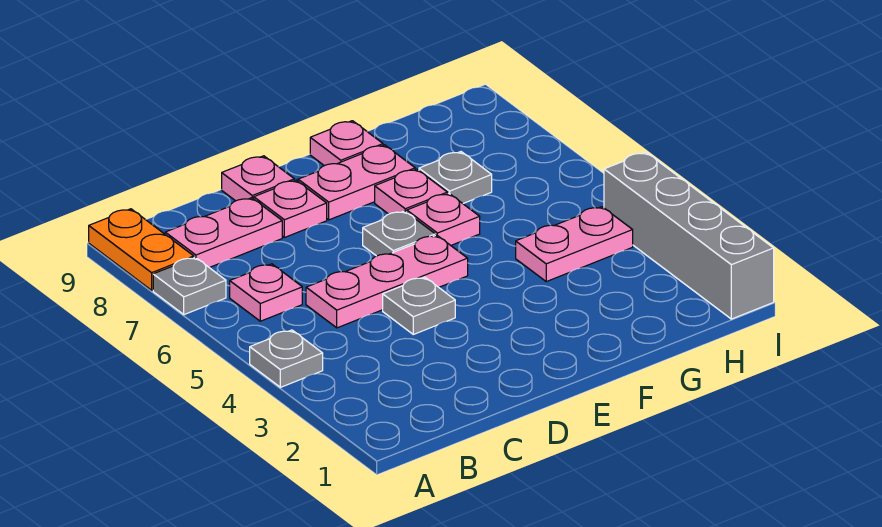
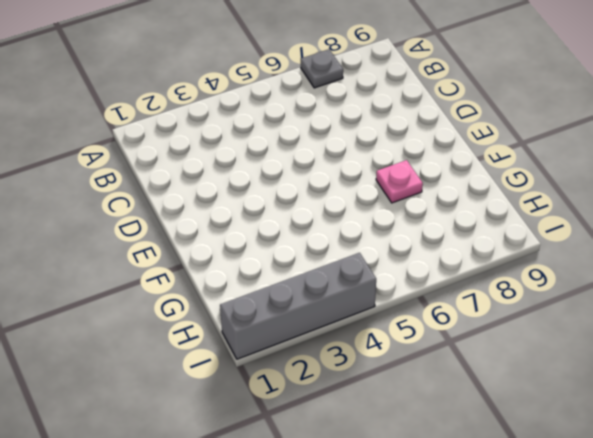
none -> grey 1x1 plate [250,330,323,387]
none -> orange 1x2 plate [89,209,194,290]
none -> pink 1x1 plate [230,264,302,321]

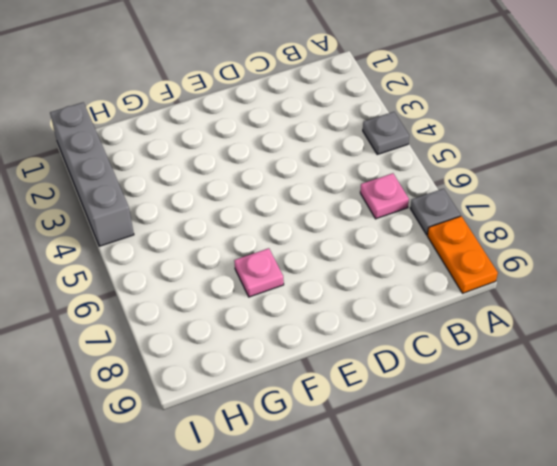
none -> pink 1x2 plate [165,198,282,268]
none -> pink 1x3 plate [306,235,468,328]
none -> grey 1x1 plate [383,277,455,334]

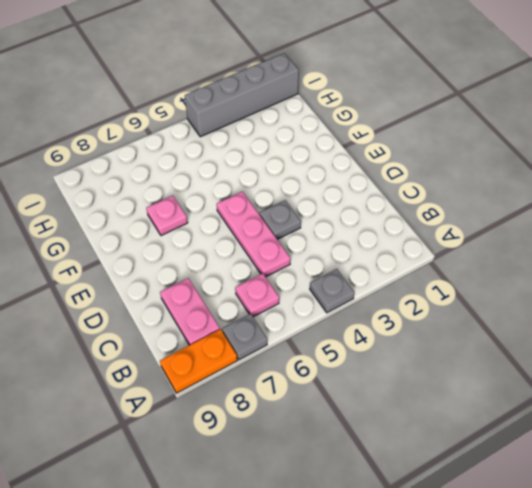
none -> pink 1x1 plate [254,180,327,238]
none -> pink 1x1 plate [222,156,294,201]
none -> grey 1x1 plate [363,211,435,256]

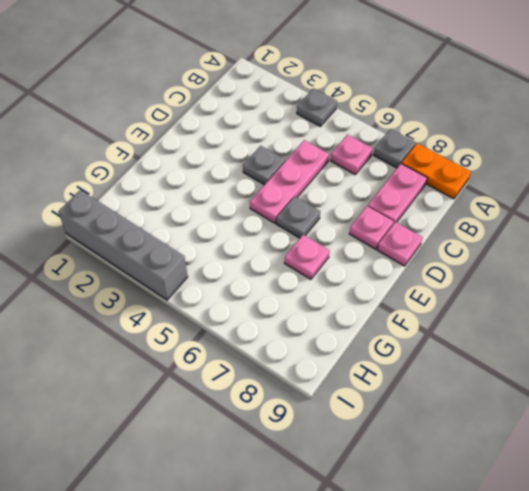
none -> pink 1x2 plate [298,145,415,220]
none -> pink 1x1 plate [407,193,480,245]
none -> pink 1x1 plate [310,121,383,166]

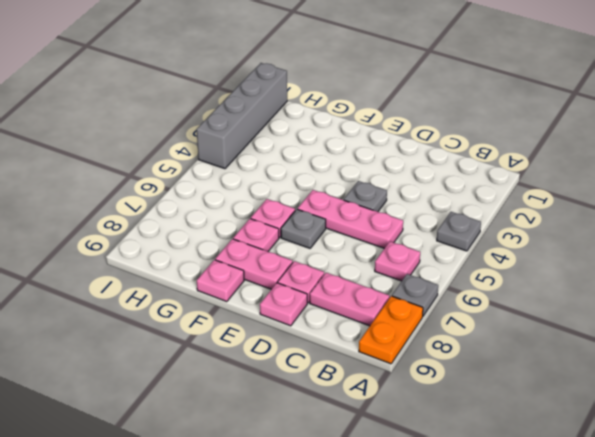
none -> pink 1x2 plate [516,207,633,281]
none -> grey 1x1 plate [419,152,492,203]

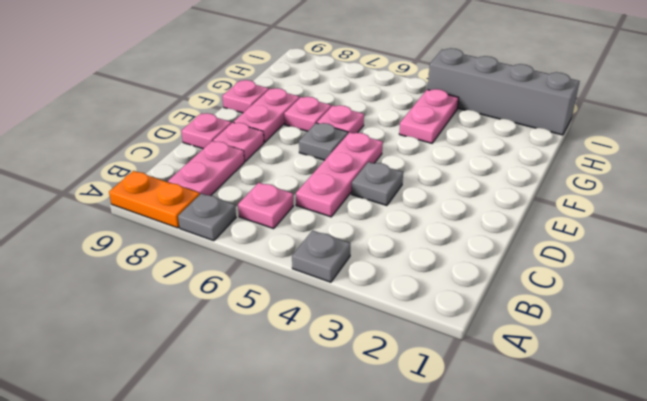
none -> grey 1x1 plate [419,152,492,203]

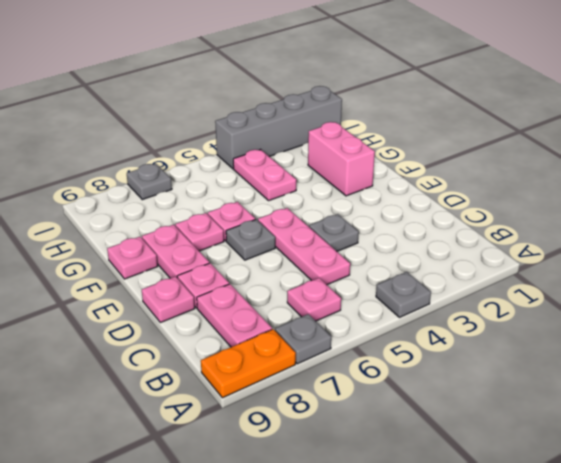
pink 1x2 brick [308,122,375,196] -> none
grey 1x1 plate [127,164,172,200] -> grey 1x1 plate moved to [419,152,492,203]

